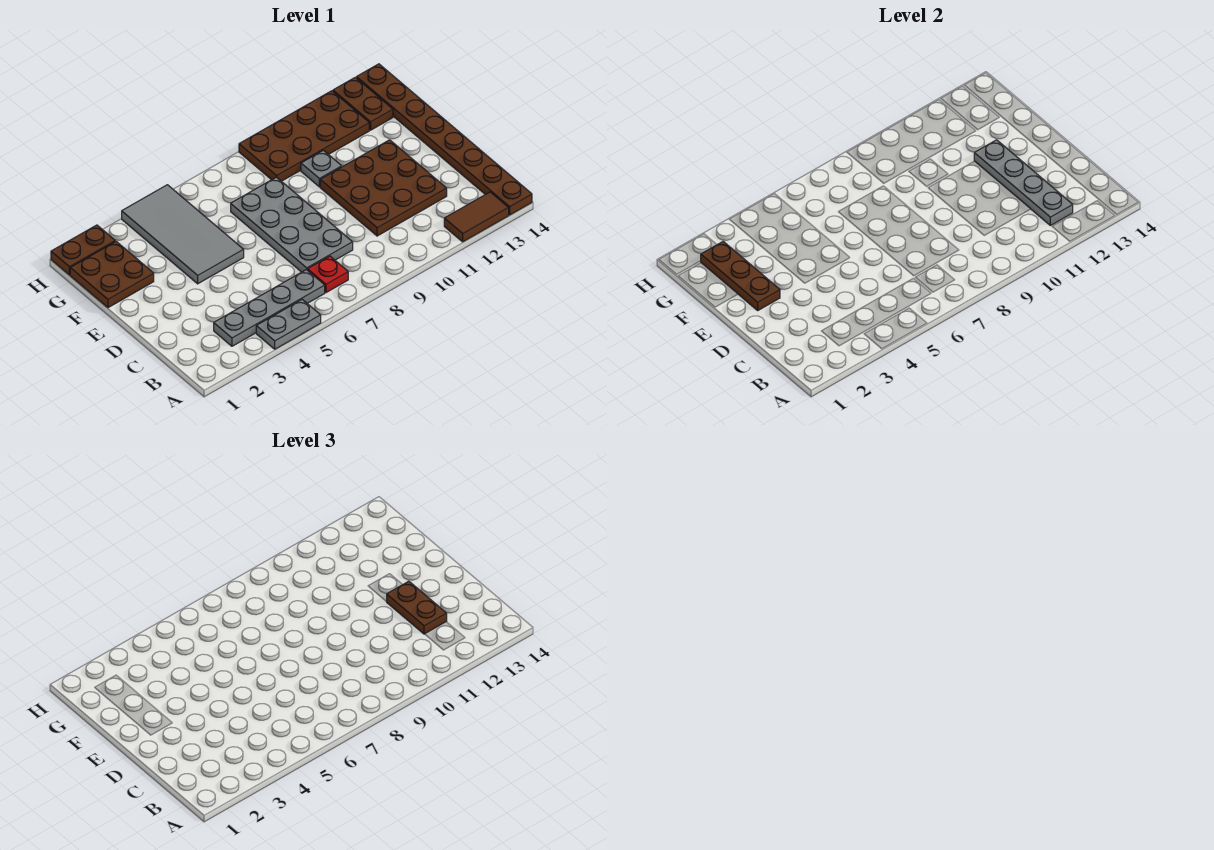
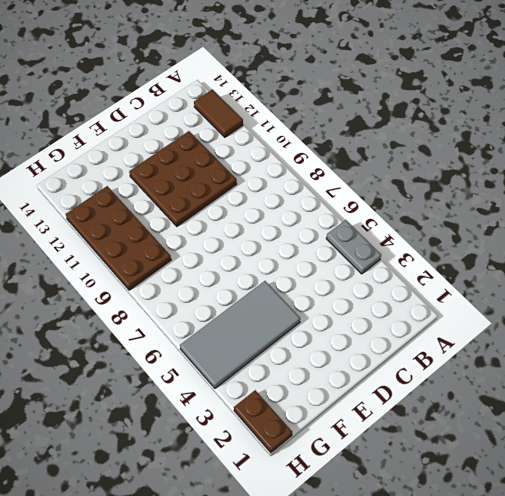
none -> brown 1x8 plate [357,64,532,215]
none -> grey 1x4 plate [214,269,325,346]
none -> red 1x1 plate [308,256,348,293]

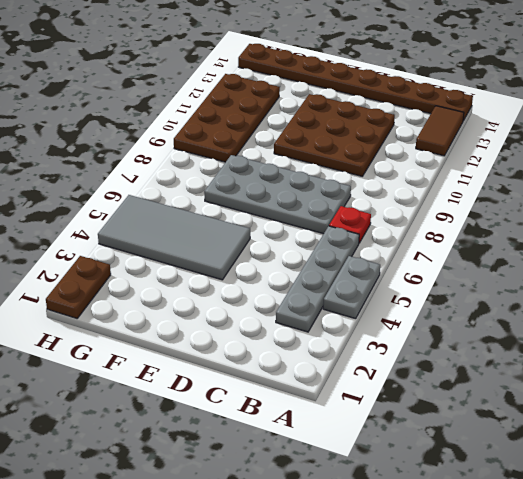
none -> brown 2x2 plate [70,242,154,308]
none -> grey 1x1 plate [301,150,342,187]
none -> brown 1x2 plate [333,77,393,130]

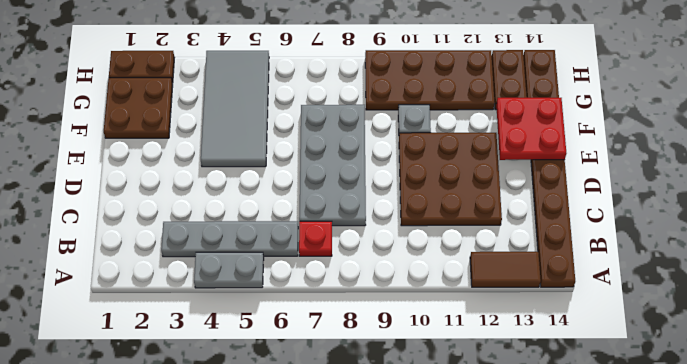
red 2x2 plate [496,98,566,160] -> none
none -> grey 1x4 plate [974,140,1073,225]
none -> brown 1x3 plate [701,242,780,310]
none -> brown 1x2 plate [387,581,447,634]

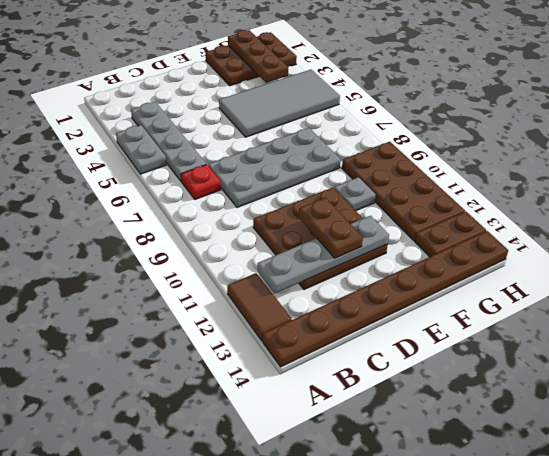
brown 1x2 plate [299,198,363,258] -> brown 1x2 plate turned to [387,581,447,634]
brown 1x3 plate [228,30,288,83] -> brown 1x3 plate turned to [701,242,780,310]

